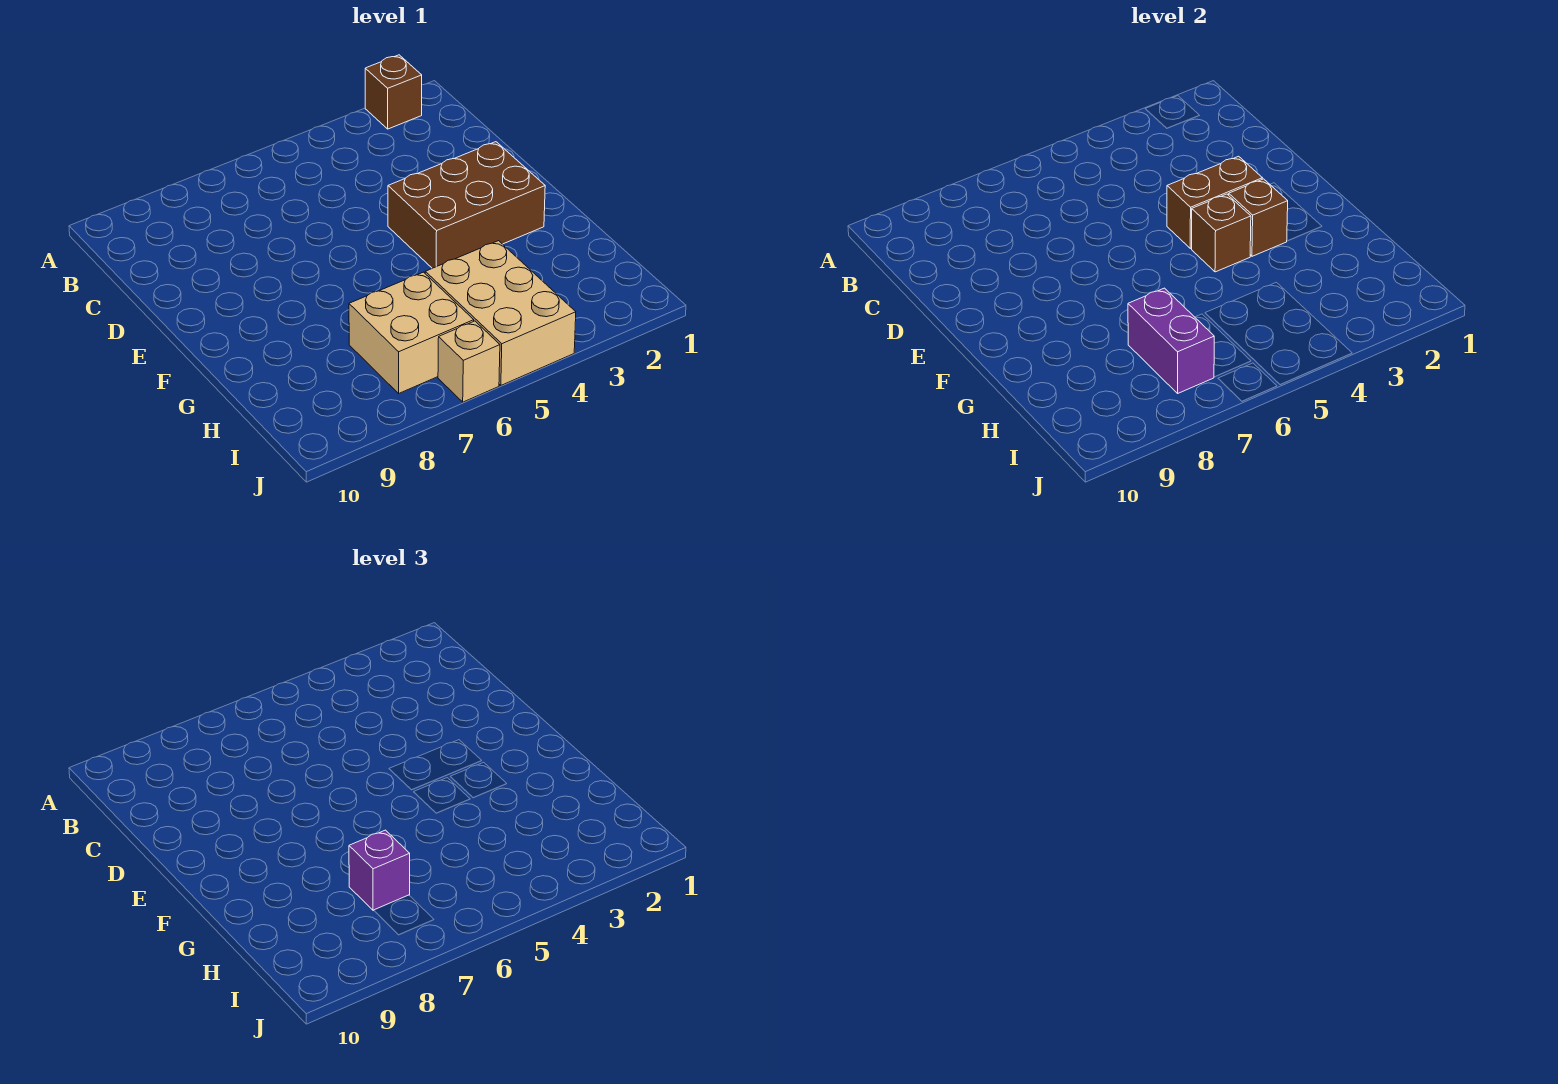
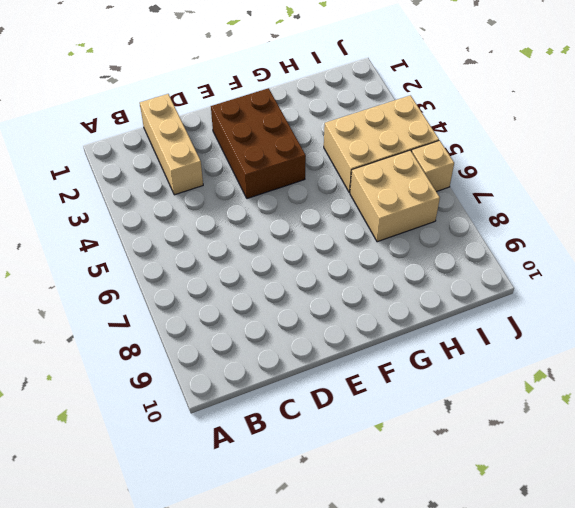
tan 1x3 brick [140,94,203,195] -> none
none -> brown 1x1 brick [365,55,422,129]
none -> brown 1x2 brick [1167,156,1262,248]

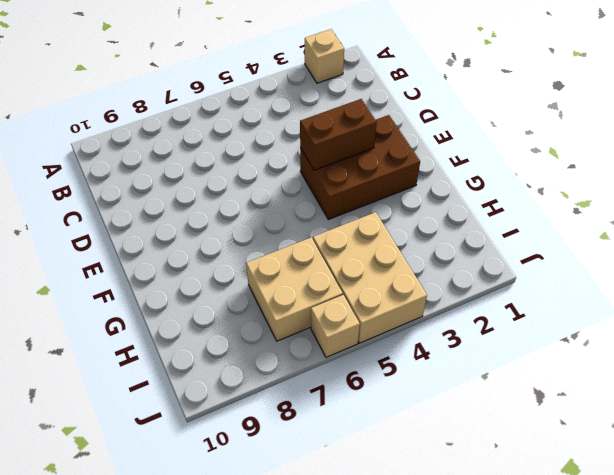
tan 1x1 brick [305,29,344,83] -> brown 1x1 brick [365,55,422,129]
none -> brown 1x1 brick [1229,179,1288,256]
none -> brown 1x1 brick [1192,194,1251,272]

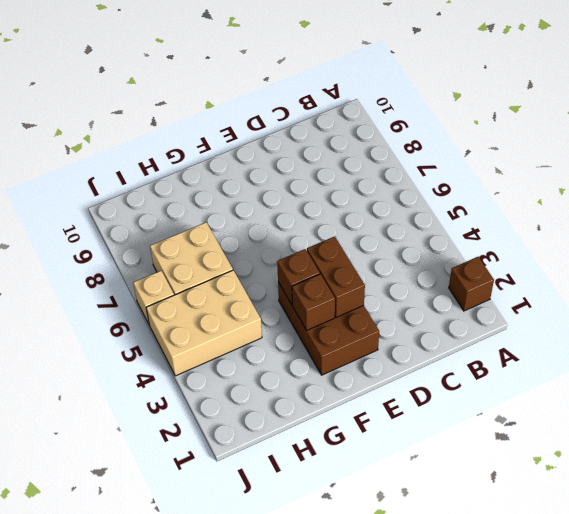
none -> purple 1x2 brick [1128,288,1214,393]
none -> purple 1x1 brick [349,830,410,911]

